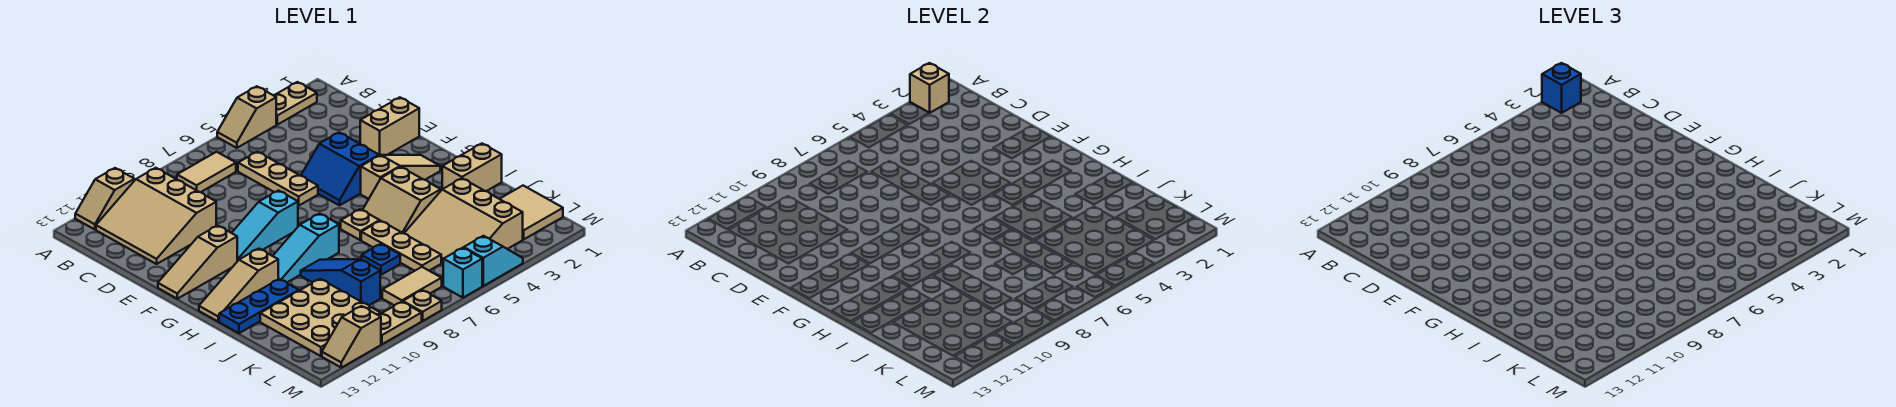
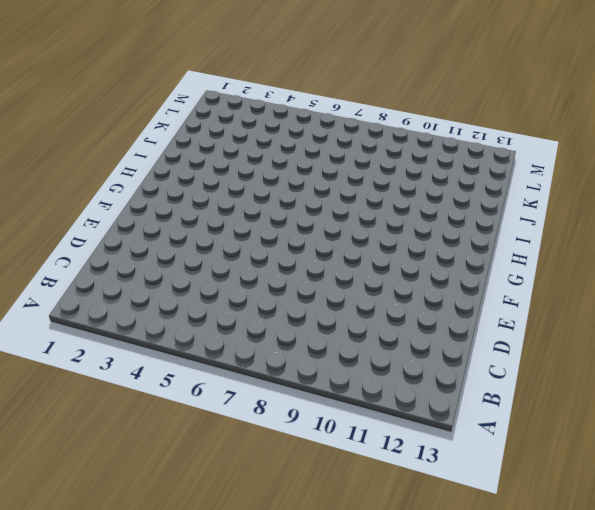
none -> tan 1x2 plate [274,82,317,125]
none -> tan 1x2 slope [217,86,276,148]
none -> tan 1x2 slope [75,168,135,229]
none -> tan 1x2 tile [177,152,236,192]

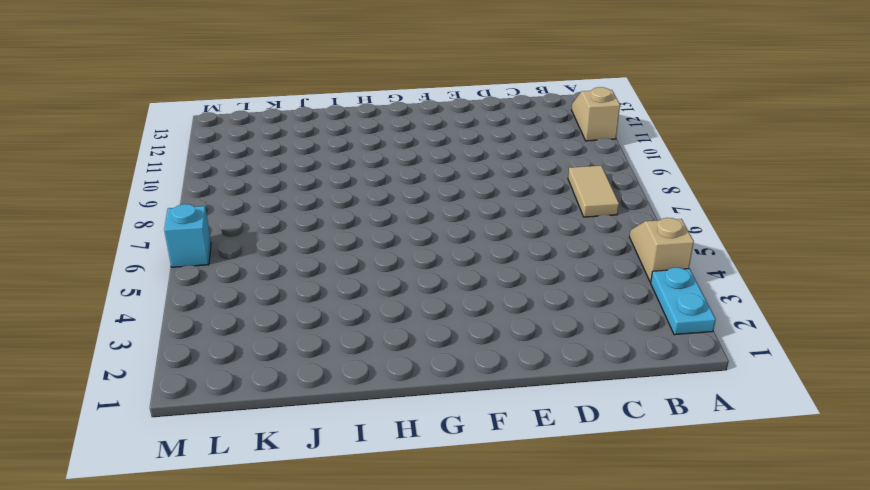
cyan 1x2 plate [651,267,716,335] -> tan 1x2 plate [274,82,317,125]
none -> tan 3x3 slope [96,168,216,264]
none -> tan 1x3 plate [238,152,318,206]
none -> tan 1x2 brick [360,97,419,156]
none -> blue 2x2 slope [301,132,379,205]

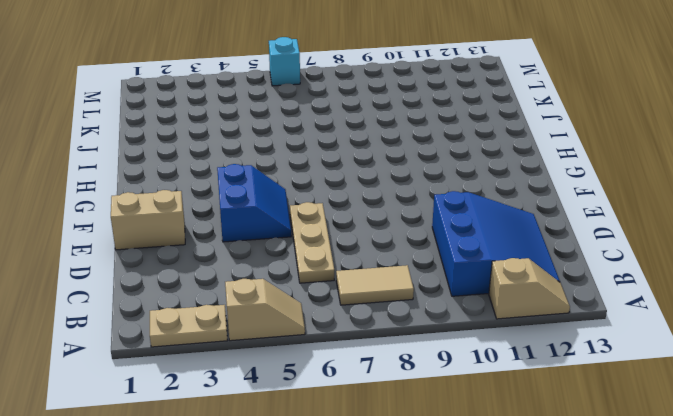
blue 3x3 slope [432,191,560,296] -> tan 3x3 slope [96,168,216,264]
none -> cyan 1x3 slope [232,191,298,261]
none -> tan 1x3 slope [158,225,237,299]
none -> tan 1x3 slope [361,155,440,199]
none -> tan 2x2 slope [363,167,441,233]

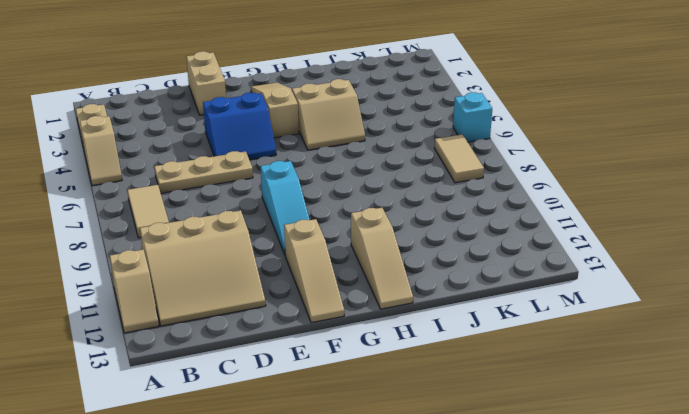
none -> tan 1x1 plate [341,209,380,240]
none -> cyan 1x3 slope [273,214,339,282]
none -> tan 1x2 brick [442,144,502,191]
none -> tan 1x3 plate [361,221,441,271]

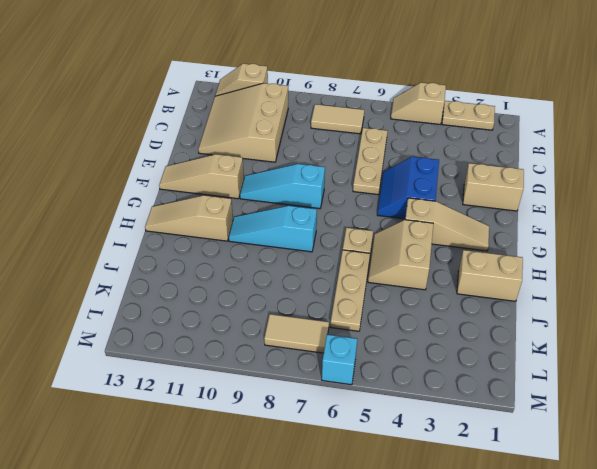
none -> blue 1x3 slope [301,259,380,305]
none -> blue 1x3 plate [219,279,299,333]
none -> tan 3x3 slope [404,178,523,263]
none -> blue 1x1 plate [362,244,400,275]

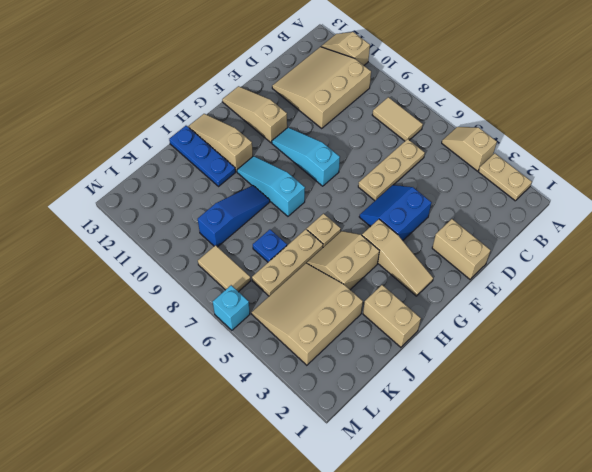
none -> tan 3x3 plate [260,279,381,356]
none -> tan 2x2 tile [500,186,563,240]
none -> cyan 1x2 slope [464,236,523,286]
none -> tan 1x1 plate [403,290,442,321]

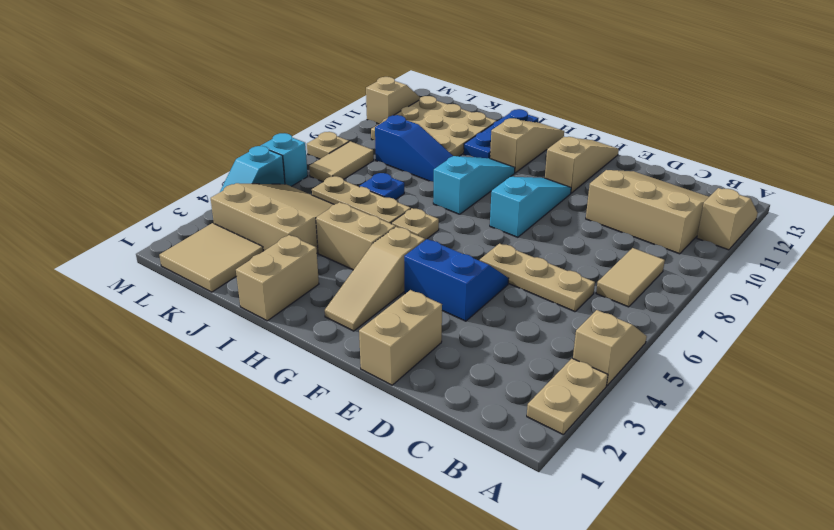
none -> tan 1x2 plate [379,302,422,344]
none -> tan 1x1 brick [910,63,949,113]
none -> blue 1x1 brick [1542,63,1581,113]

